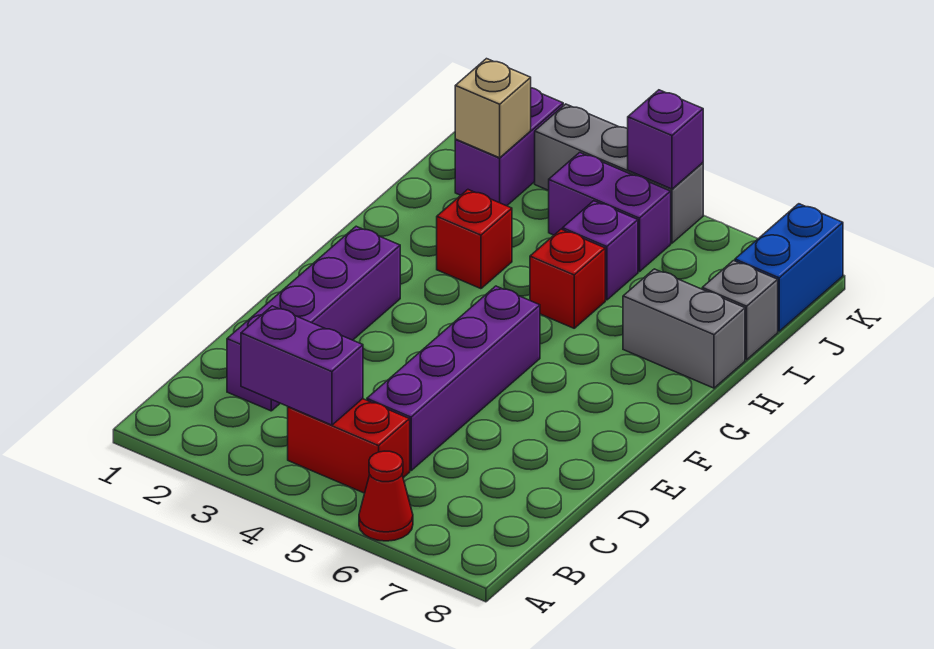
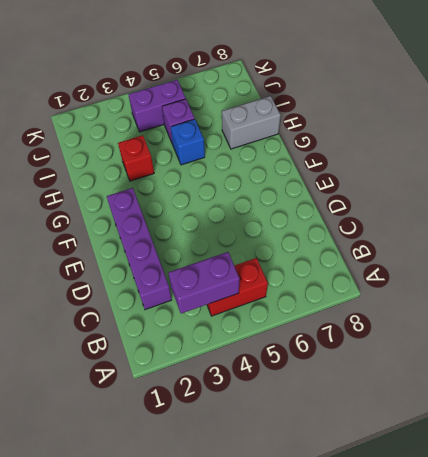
blue 1x1 brick [171,119,205,165] -> red 1x1 brick [530,229,605,328]
none -> red 1x1 cone [359,451,413,541]
none -> purple 1x4 brick [367,286,540,471]
none -> grey 1x1 brick [702,261,778,360]

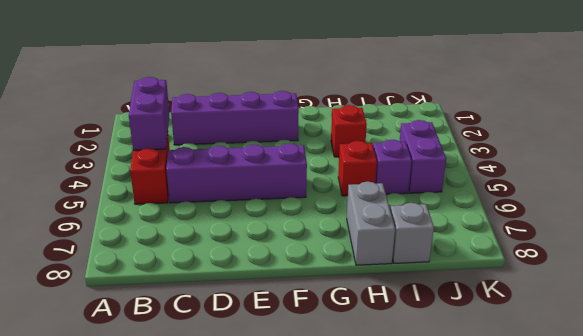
none -> red 1x1 cone [359,451,413,541]
none -> purple 1x2 brick [455,88,563,206]
none -> blue 1x2 brick [735,204,843,331]

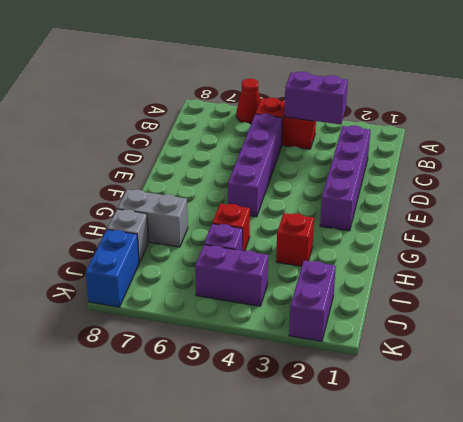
none -> grey 1x3 brick [535,104,703,243]
none -> tan 1x1 brick [455,59,531,158]
none -> purple 1x1 brick [628,90,703,189]

